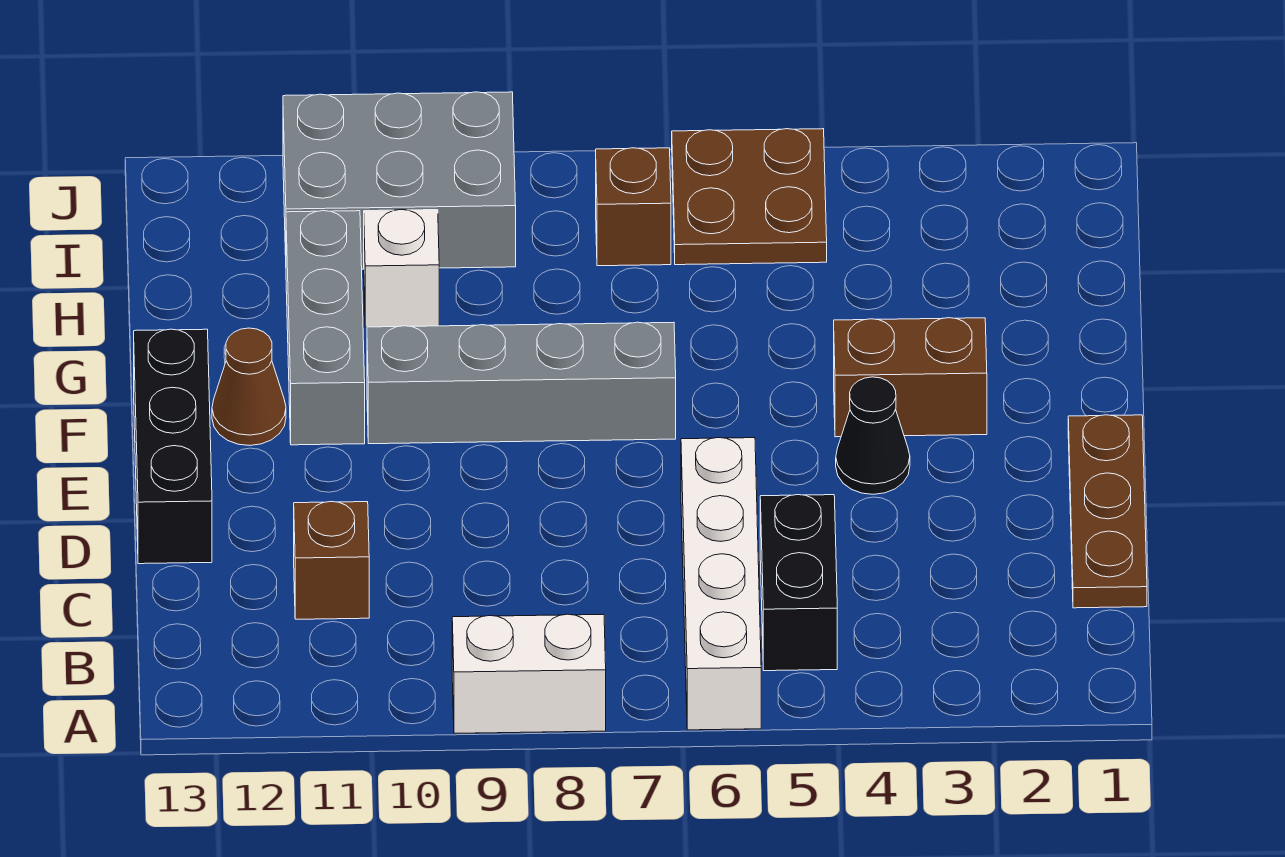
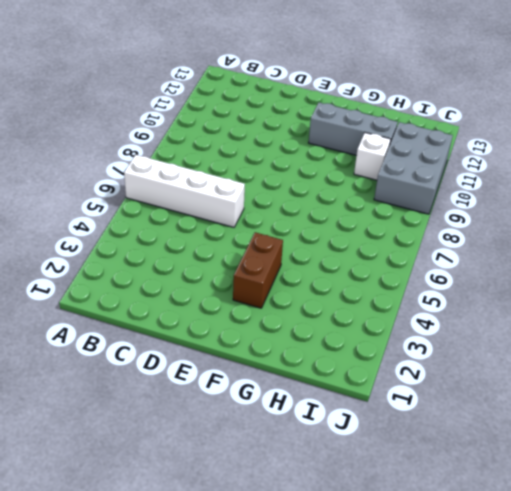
none -> white 1x2 brick [452,614,606,733]
none -> black 1x2 brick [760,495,837,671]
none -> brown 1x3 plate [1068,415,1147,608]

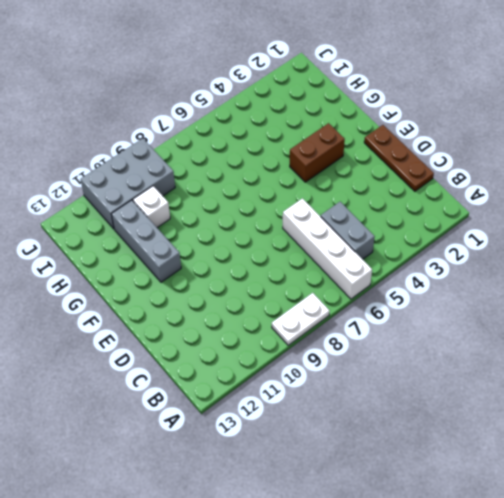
white 1x2 plate [272,293,330,345] -> white 1x2 brick [452,614,606,733]
grey 1x2 brick [321,202,375,259] -> black 1x2 brick [760,495,837,671]
none -> brown 1x1 brick [294,502,369,619]
none -> black 1x3 brick [134,329,212,564]
none -> black 1x1 cone [836,377,910,494]

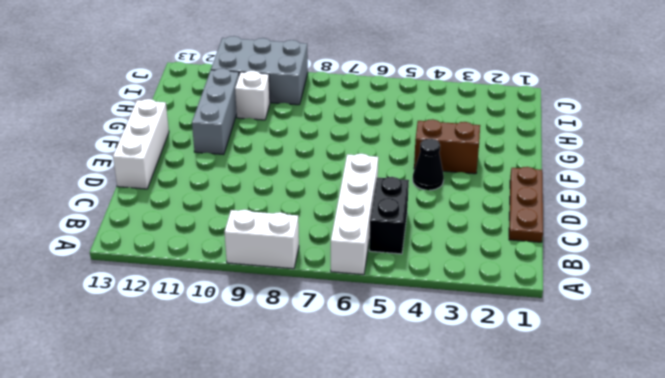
white 1x3 brick [113,99,169,189] -> black 1x3 brick [134,329,212,564]
none -> brown 1x1 brick [294,502,369,619]
none -> grey 1x4 brick [367,322,676,444]
none -> brown 1x1 cone [212,328,286,446]

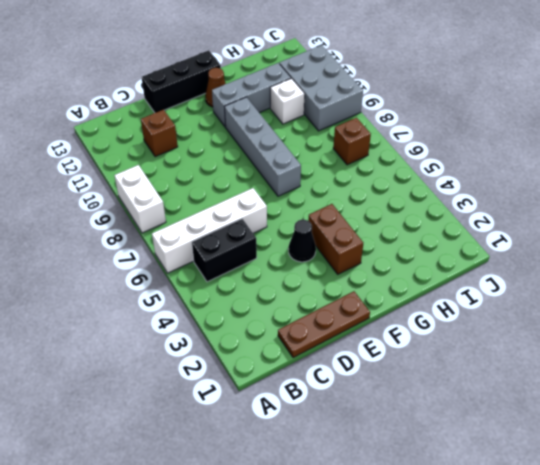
none -> brown 2x2 plate [672,129,827,265]

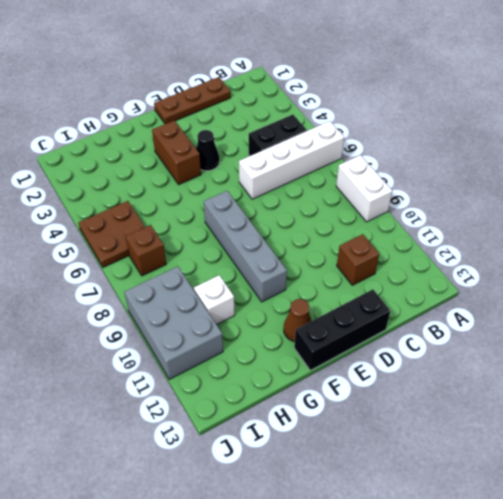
none -> grey 1x3 brick [286,211,365,445]

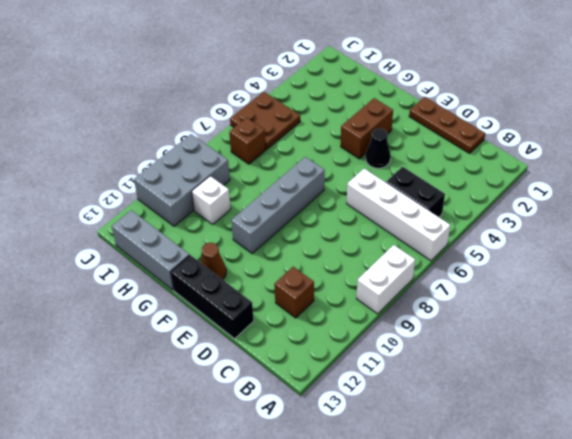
grey 1x3 brick [112,210,190,290] -> grey 1x3 brick moved to [286,211,365,445]

